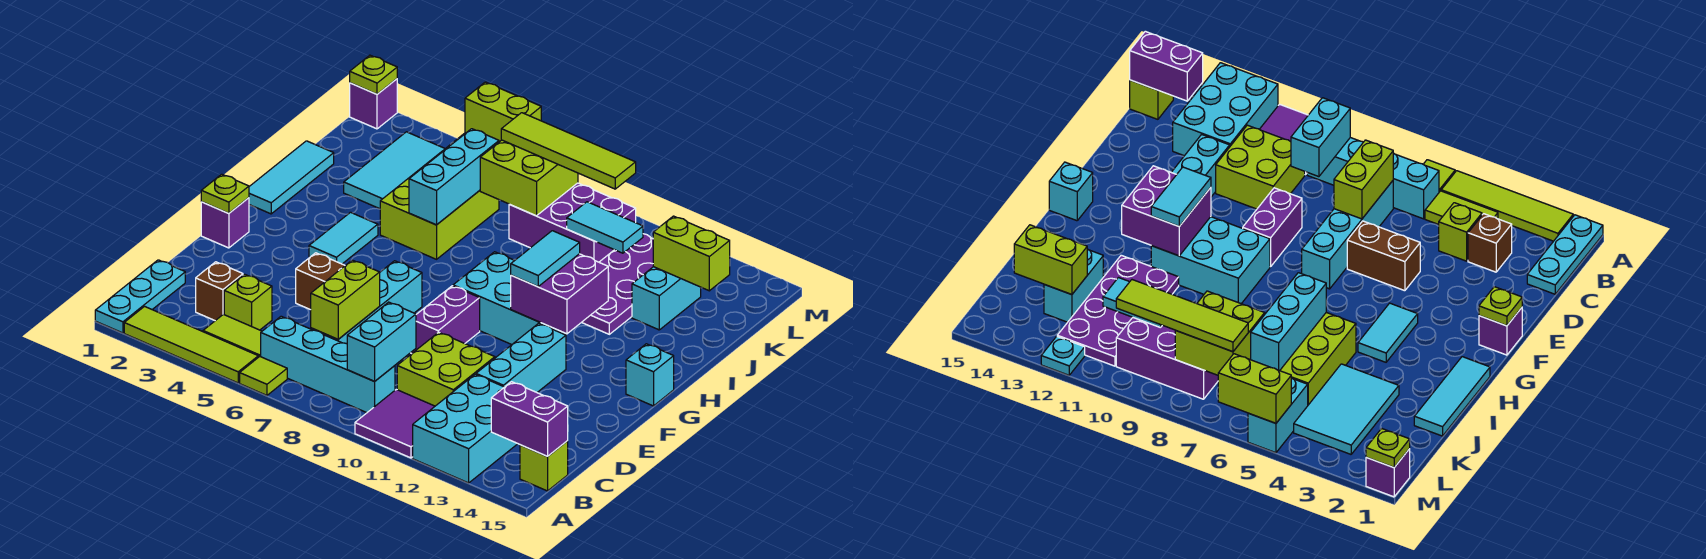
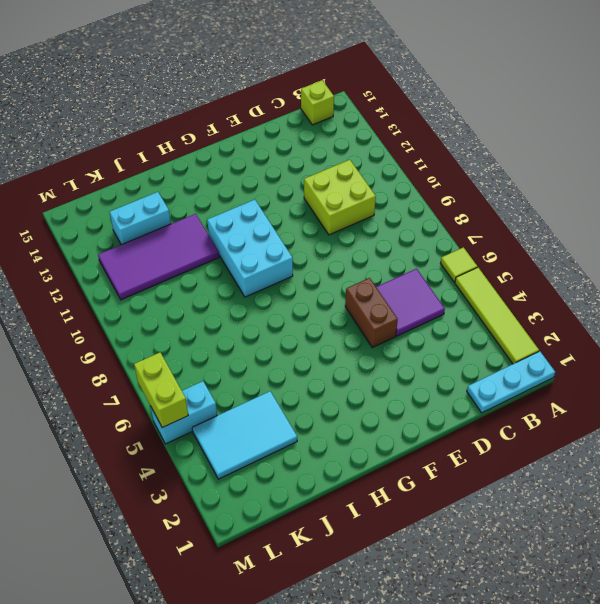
purple 2x2 tile [376,269,445,336] -> purple 2x2 tile moved to [355,389,435,458]
purple 2x4 tile [98,214,219,300] -> purple 2x4 plate [582,234,653,334]
none -> cyan 2x3 brick [413,374,518,483]
none -> lime 1x2 tile [203,314,262,357]
none -> cyan 1x4 brick [261,316,395,413]
none -> brown 1x1 brick [196,262,243,321]

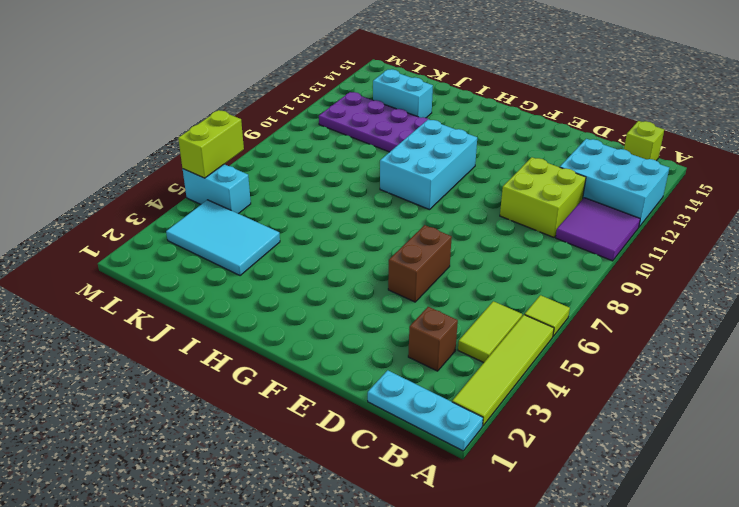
none -> cyan 1x4 brick [261,316,395,413]
none -> lime 1x1 brick [224,274,272,330]
none -> cyan 1x4 brick [311,261,422,344]
none -> cyan 1x3 brick [476,323,566,392]

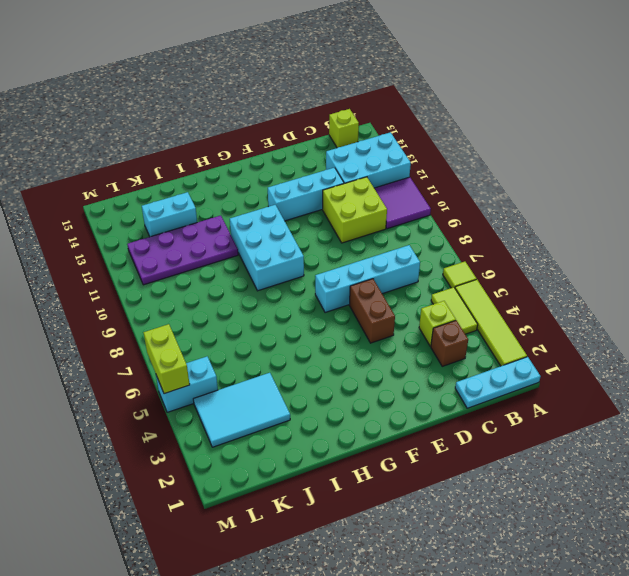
none -> cyan 1x4 brick [261,316,395,413]
none -> purple 1x2 brick [411,286,480,354]
none -> purple 1x1 brick [201,198,249,248]
none -> cyan 1x2 tile [309,212,378,264]

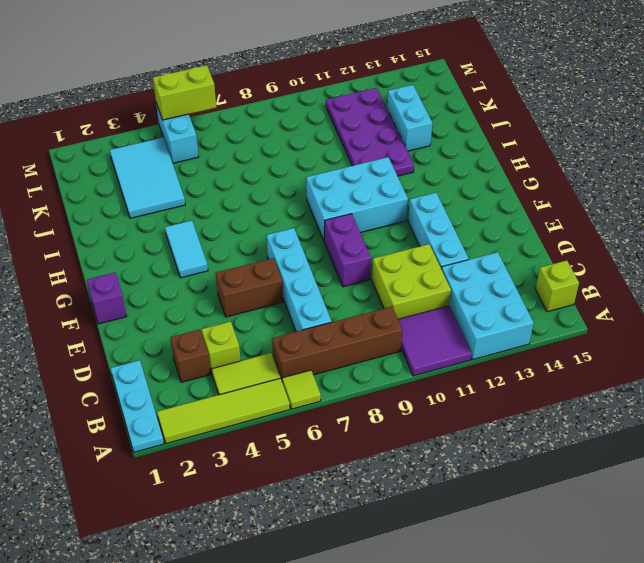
brown 1x4 brick [272,307,402,380] -> cyan 1x4 brick [261,316,395,413]
none -> cyan 1x1 brick [626,344,674,406]
none -> cyan 1x3 tile [249,141,334,214]
none -> lime 2x3 brick [380,151,499,259]
none -> purple 2x3 brick [509,183,636,262]

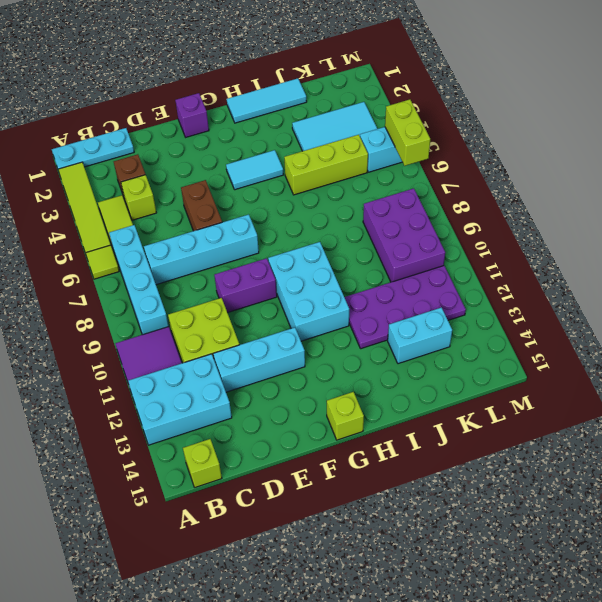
lime 1x1 brick [327,392,364,440] -> cyan 1x1 brick [626,344,674,406]
lime 1x3 brick [284,135,368,195] -> lime 2x3 brick [380,151,499,259]
none -> purple 1x1 brick [350,79,397,129]
none -> cyan 1x1 plate [1041,336,1085,375]
none -> cyan 1x2 brick [347,302,416,381]
none -> purple 1x2 brick [491,382,568,456]

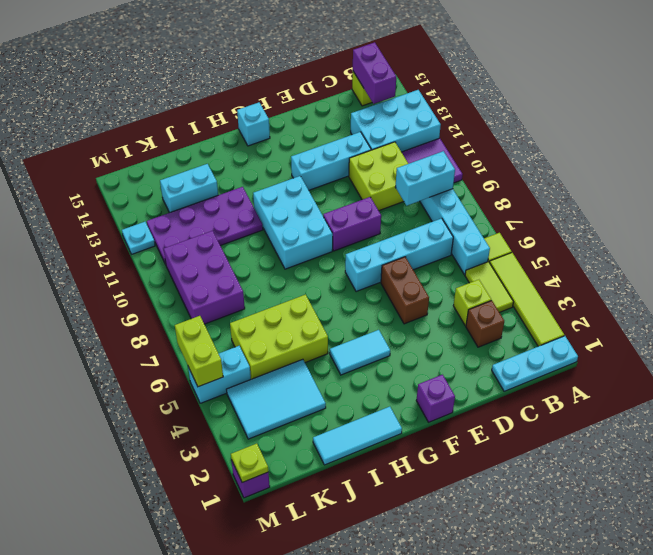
none -> lime 1x2 brick [311,260,380,339]
none -> lime 1x1 plate [201,174,249,213]
none -> purple 2x2 brick [511,254,608,334]
none -> cyan 1x3 brick [409,129,499,225]

